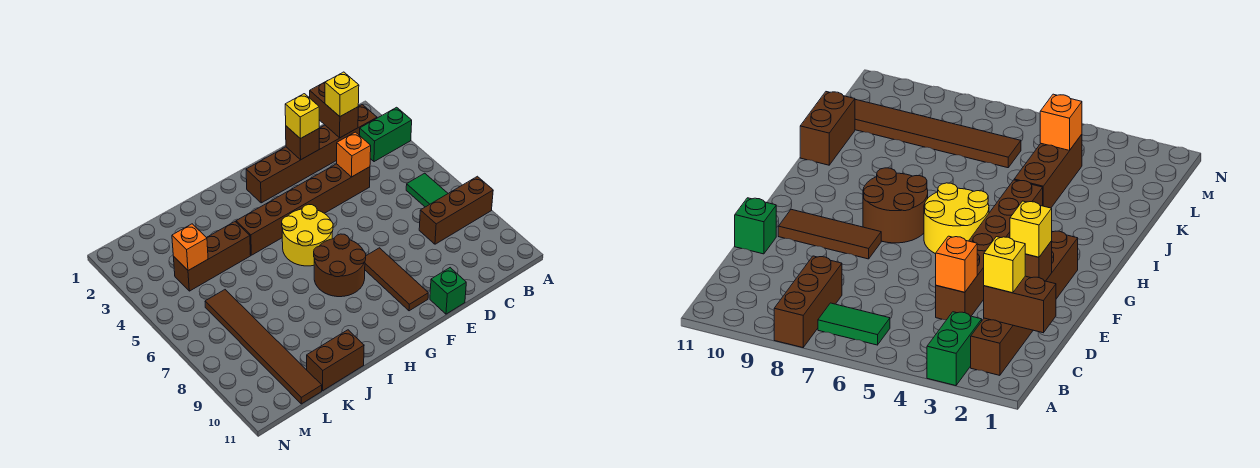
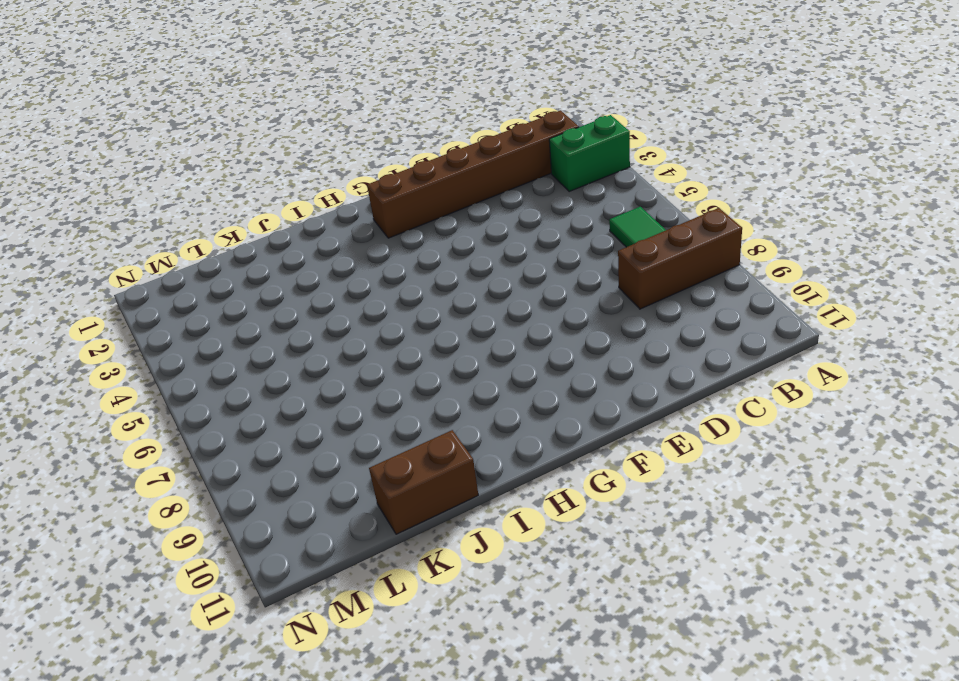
none -> brown 1x6 brick [236,164,370,255]
none -> green 1x1 brick [430,268,466,314]
none -> brown 1x3 tile [365,248,428,311]

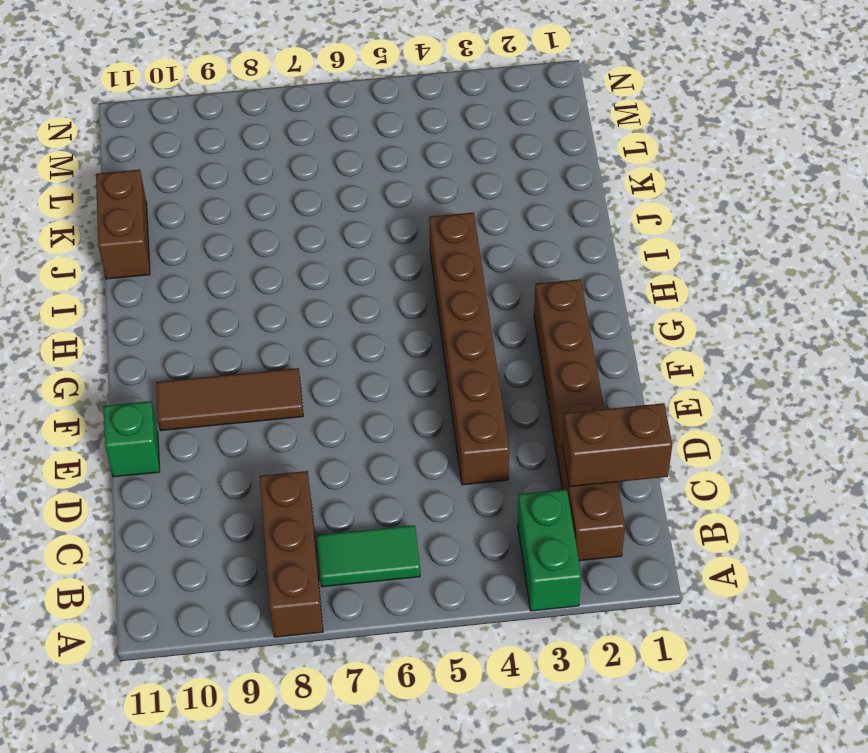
none -> yellow 2x2 round brick [282,204,333,266]
none -> brown 2x2 round brick [314,234,366,297]
none -> brown 1x3 brick [174,222,251,291]

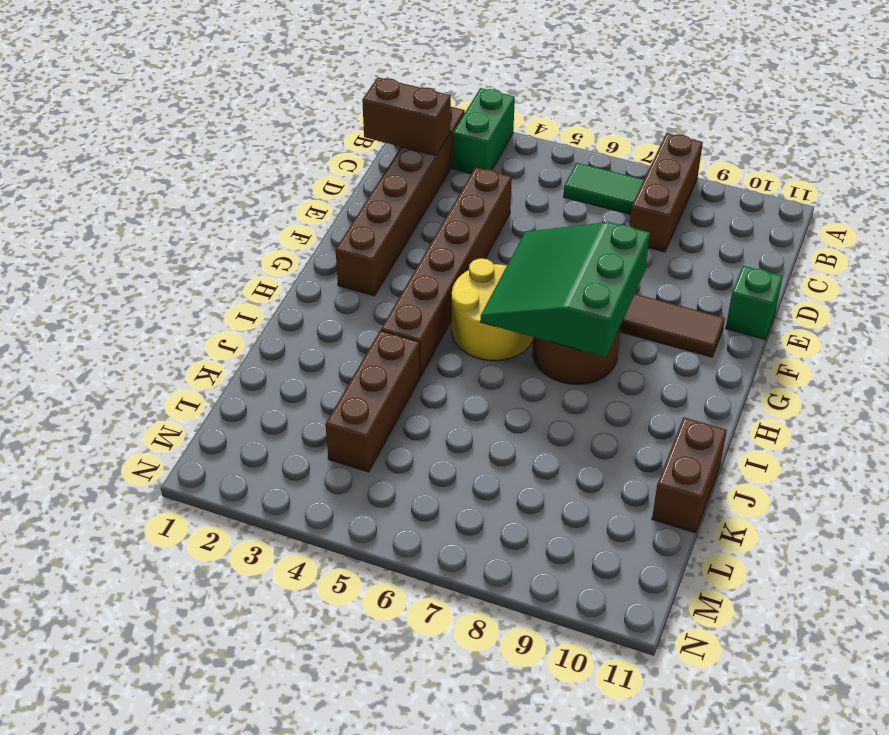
green 3x3 slope [480,222,650,357] -> none
none -> brown 1x6 tile [205,290,322,404]
none -> orange 1x1 brick [336,132,371,177]
none -> brown 1x1 brick [286,126,319,160]

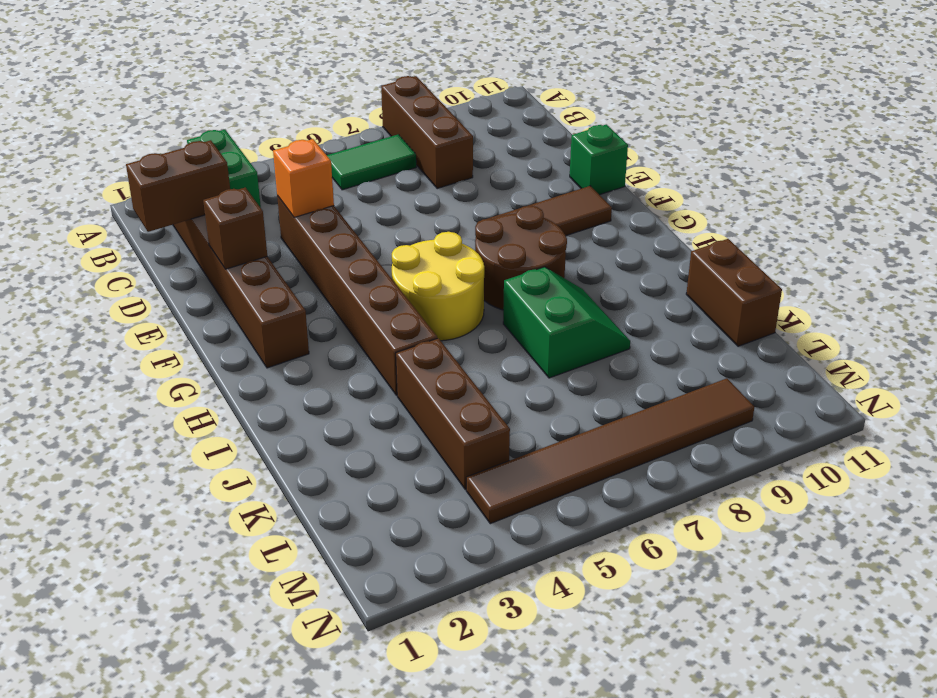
green 2x2 slope [503,267,630,378] -> none
brown 1x6 tile [466,378,754,524] -> brown 1x6 tile moved to [205,290,322,404]
none -> orange 1x1 brick [172,224,208,270]
none -> yellow 1x1 brick [325,72,359,116]
none -> yellow 1x1 brick [285,94,319,139]

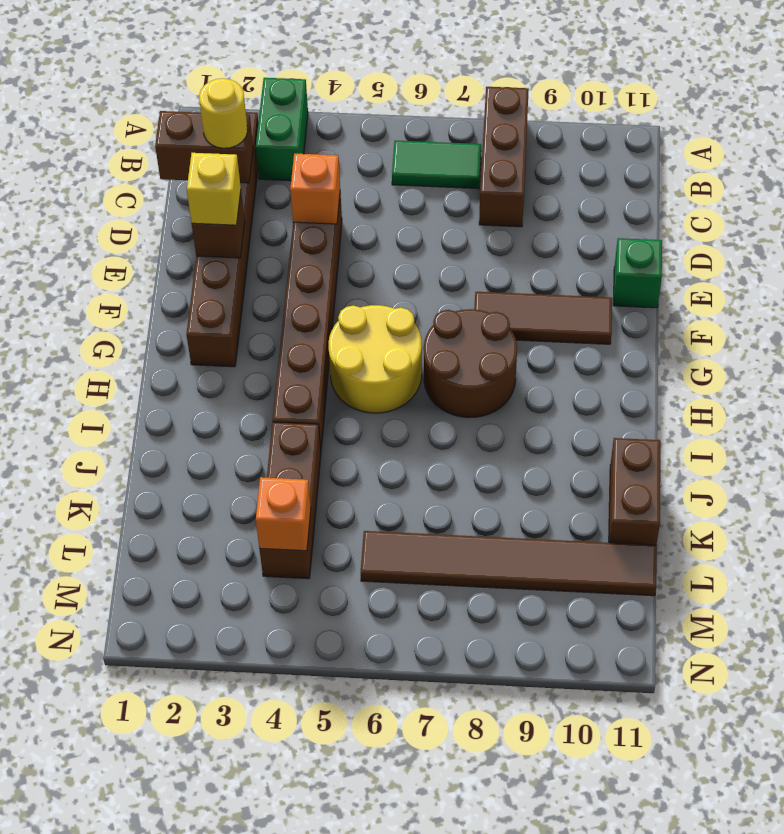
yellow 1x1 round brick [199,78,248,148] -> yellow 1x1 brick [325,72,359,116]

